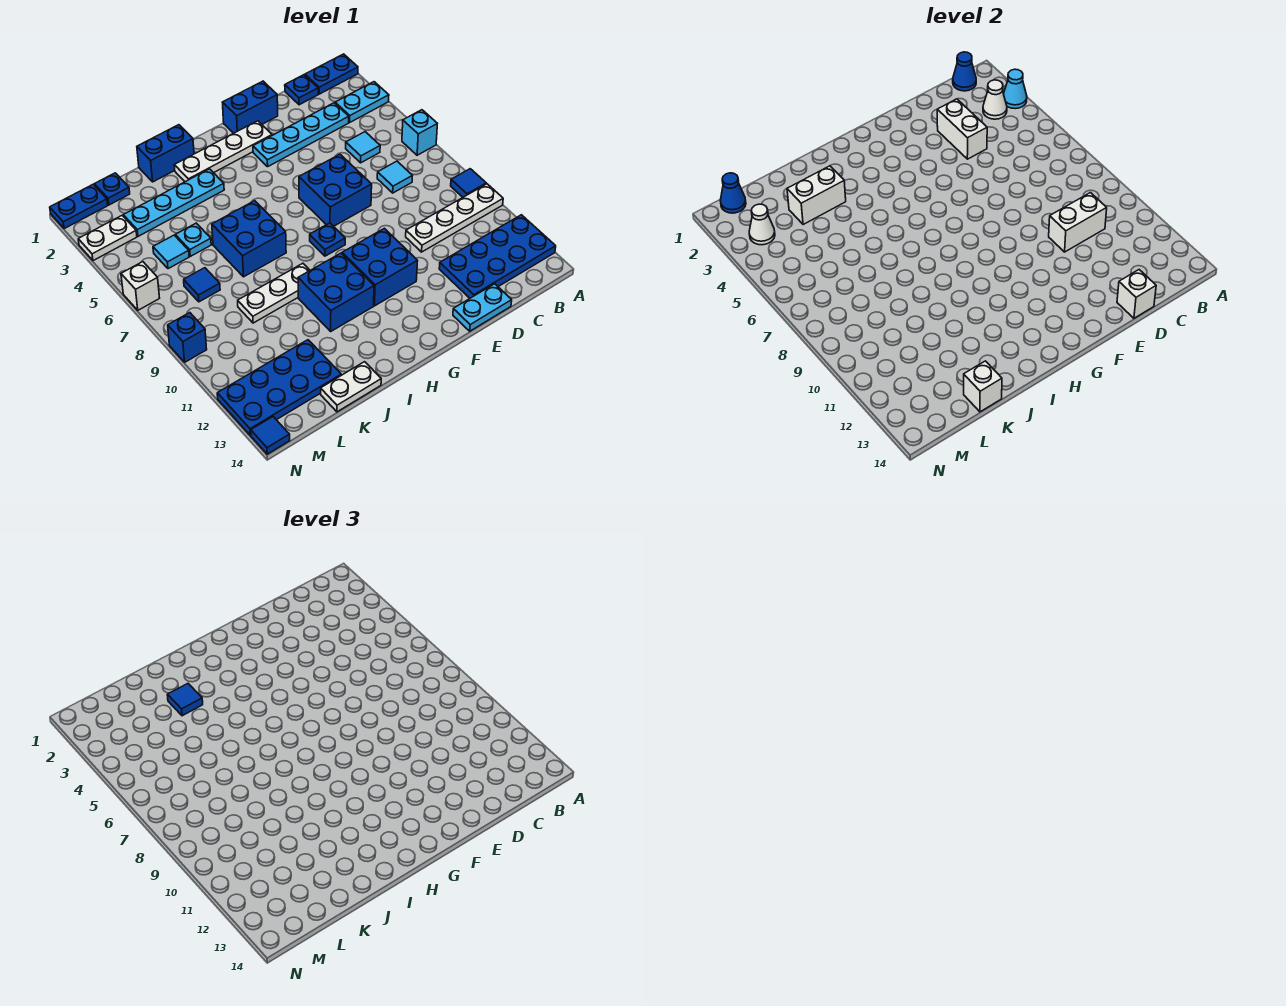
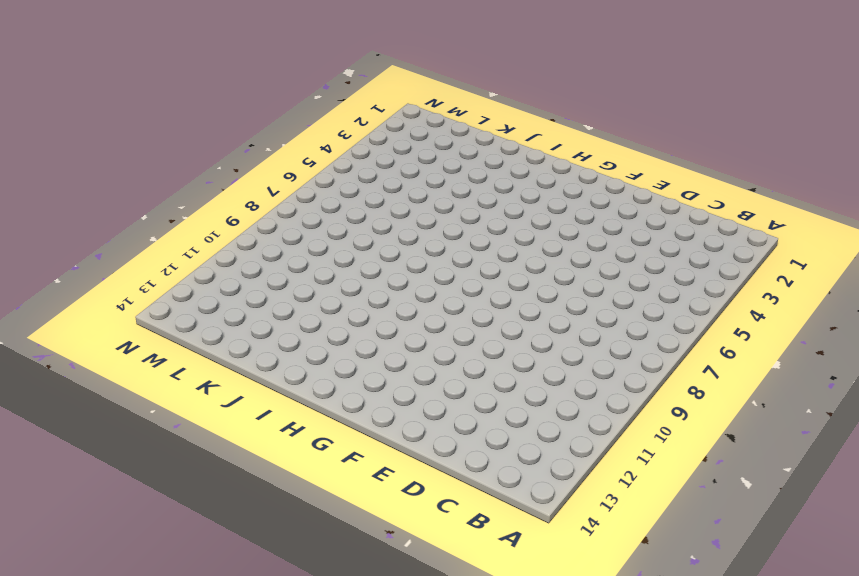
none -> blue 1x2 plate [305,54,358,94]
none -> cyan 1x2 plate [335,82,389,122]
none -> cyan 1x1 brick [402,110,437,155]
none -> blue 1x1 tile [451,169,486,197]

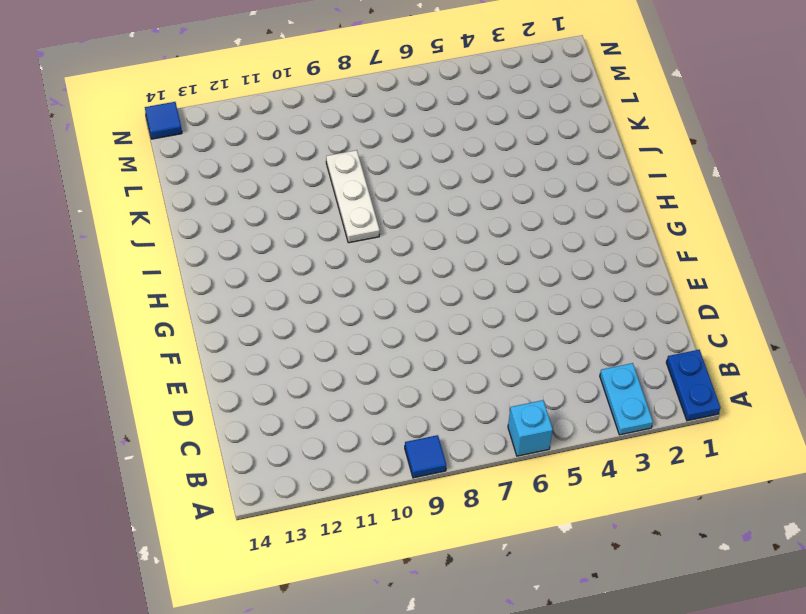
none -> white 1x4 plate [406,184,503,252]
none -> blue 2x4 plate [439,215,556,298]
none -> blue 1x1 plate [285,75,318,105]
none -> cyan 1x4 plate [253,103,349,167]

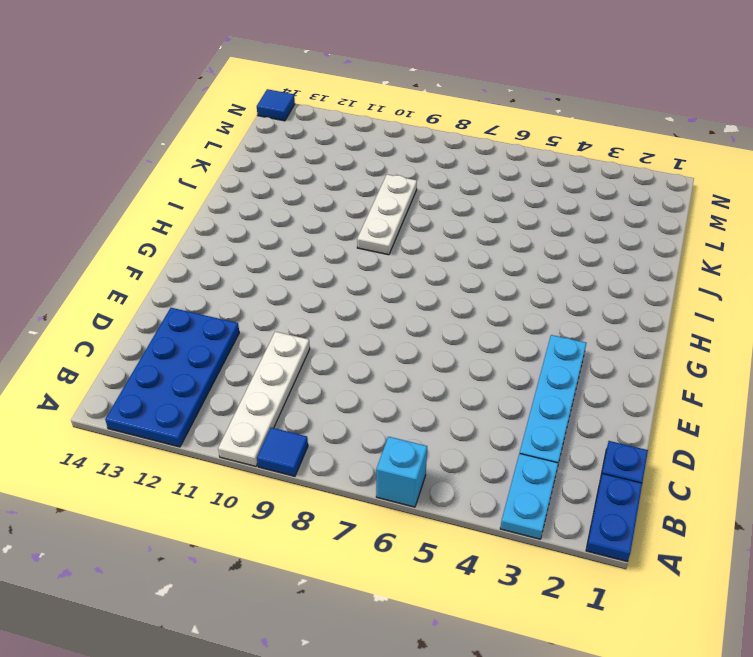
none -> cyan 1x1 tile [346,132,380,163]
none -> cyan 1x1 tile [377,161,412,193]
none -> cyan 1x2 plate [453,284,512,331]
none -> blue 1x2 brick [222,81,278,133]

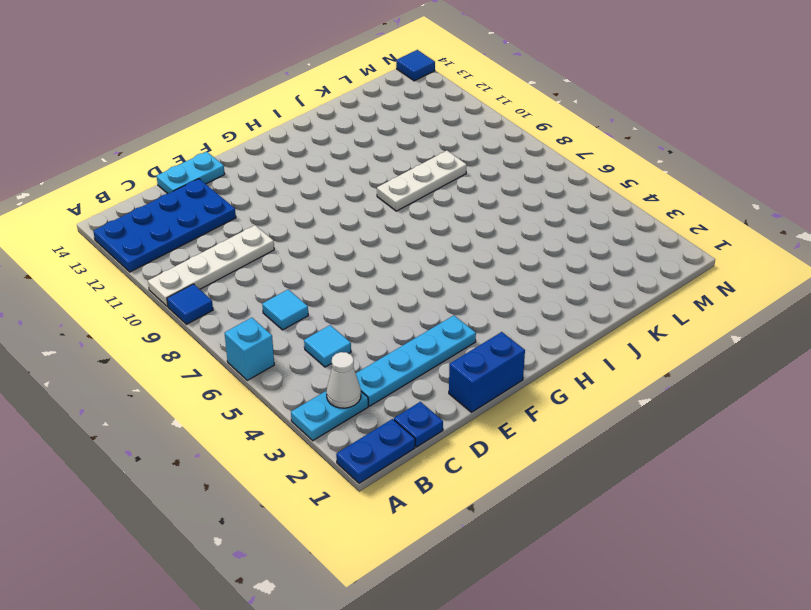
none -> blue 2x2 brick [299,154,372,226]
none -> white 1x4 plate [174,121,272,182]
none -> blue 2x2 brick [342,228,418,306]
none -> blue 1x1 plate [310,223,345,256]

